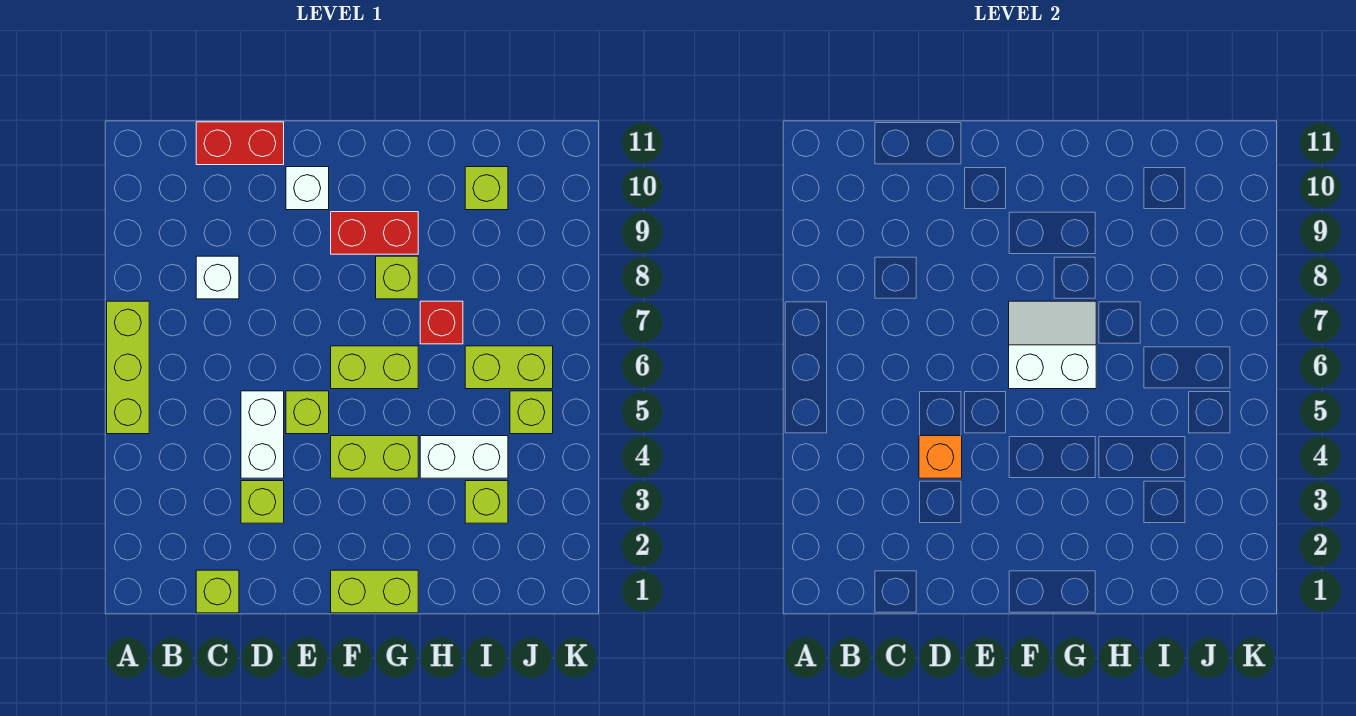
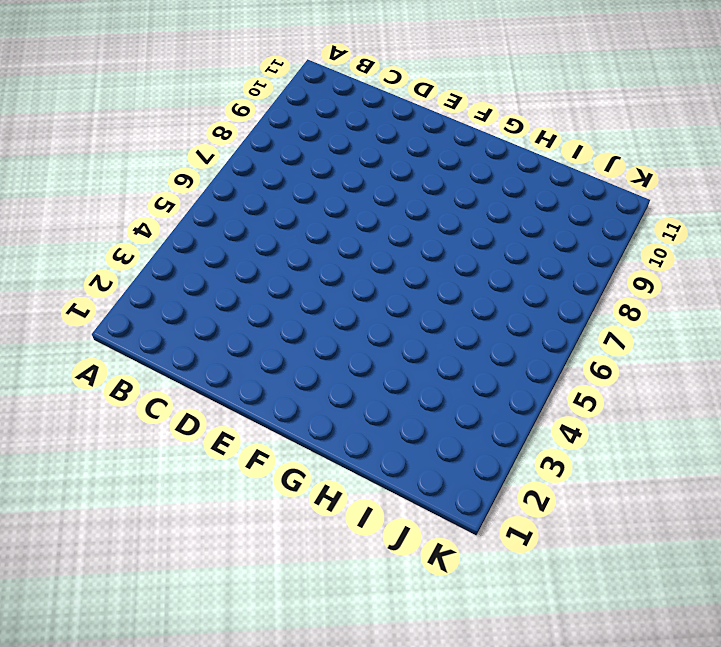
none -> lime 1x3 brick [107,301,149,434]
none -> lime 1x1 brick [196,570,239,613]
none -> white 1x1 brick [196,256,239,299]

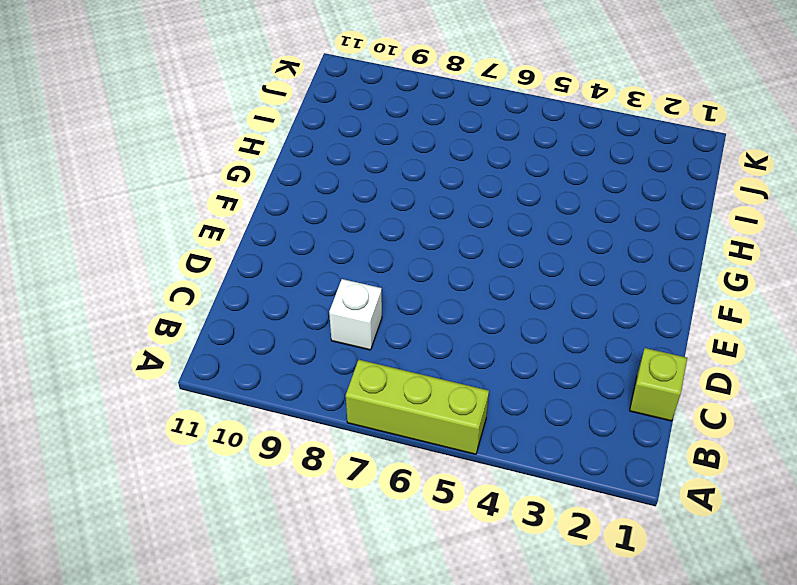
none -> red 1x2 brick [196,122,284,165]
none -> lime 1x1 brick [241,481,284,523]
none -> white 1x2 brick [241,391,284,478]

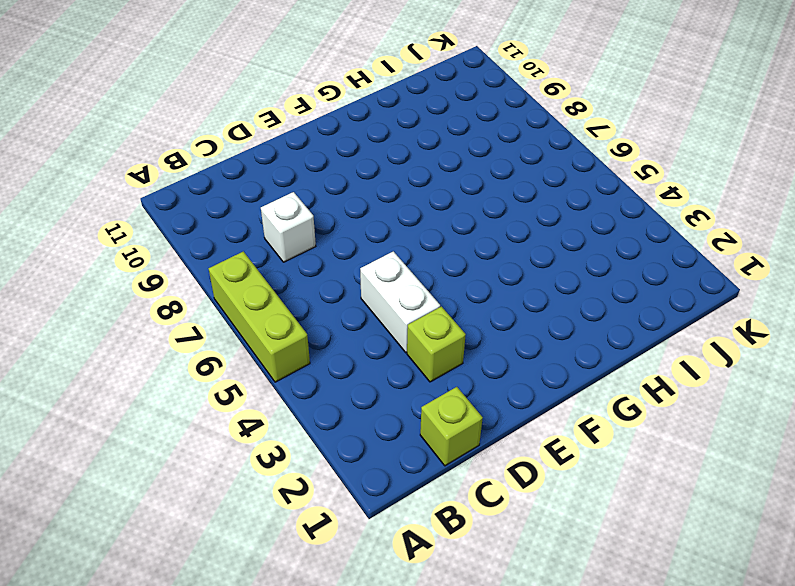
none -> red 1x2 brick [196,122,284,165]
none -> lime 1x1 brick [286,391,329,434]
none -> white 1x1 brick [286,167,329,210]

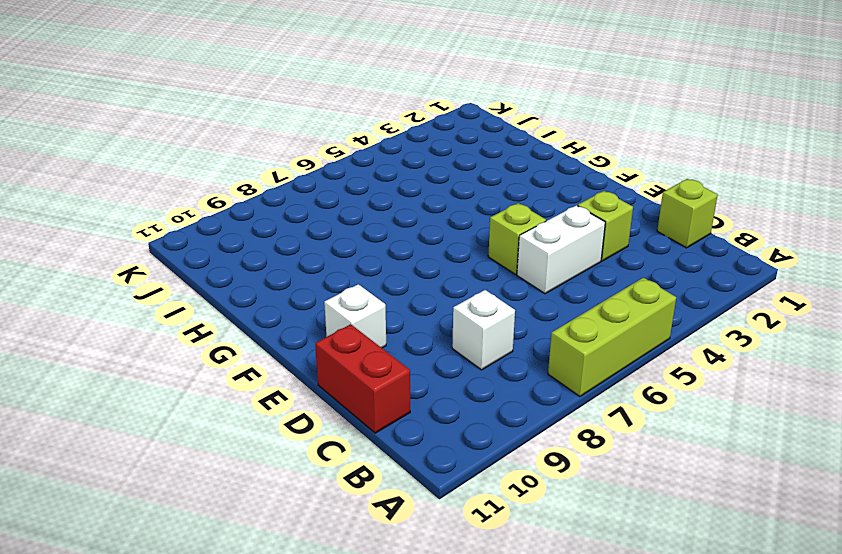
none -> lime 1x2 brick [331,570,418,613]
none -> lime 1x2 brick [331,436,418,478]
none -> lime 1x2 brick [331,346,418,389]

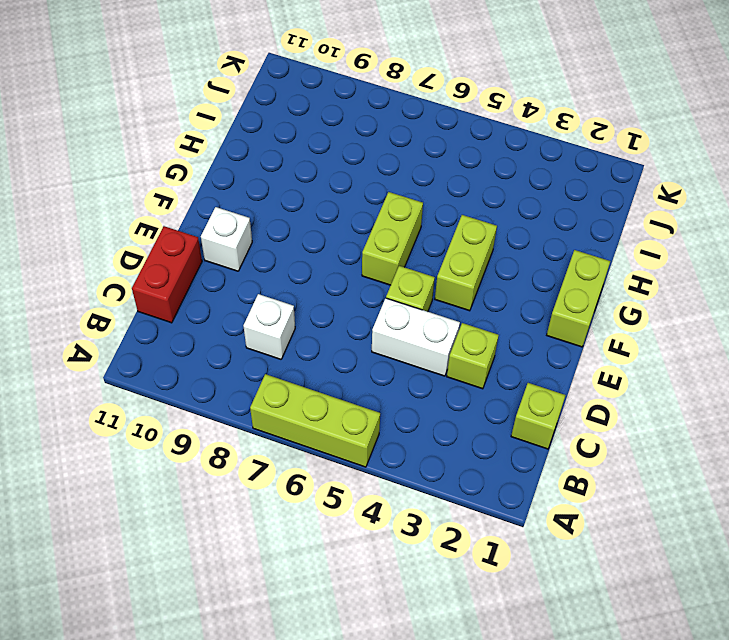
none -> red 1x2 brick [331,212,418,254]
none -> lime 1x1 brick [376,256,418,299]
none -> white 1x2 brick [420,436,508,478]

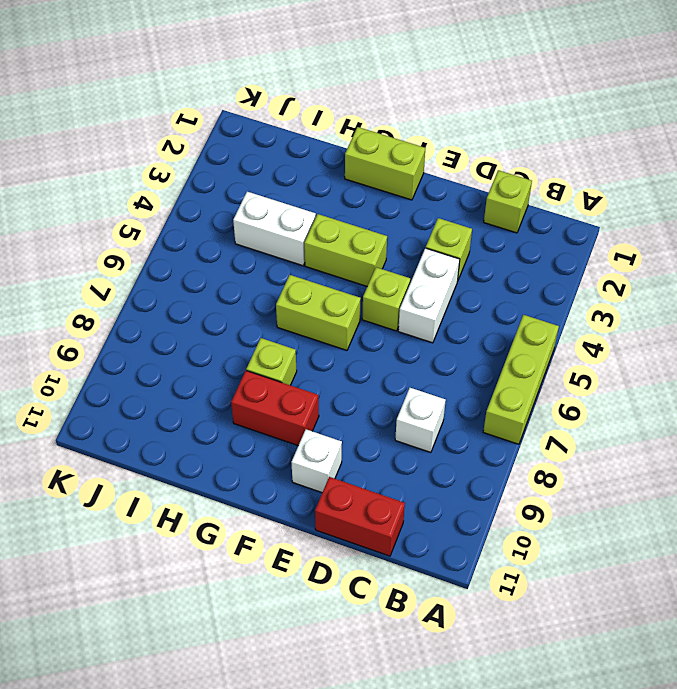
none -> red 1x1 brick [420,301,463,344]
none -> lime 1x1 brick [465,481,508,523]
none -> lime 1x2 brick [465,346,553,389]

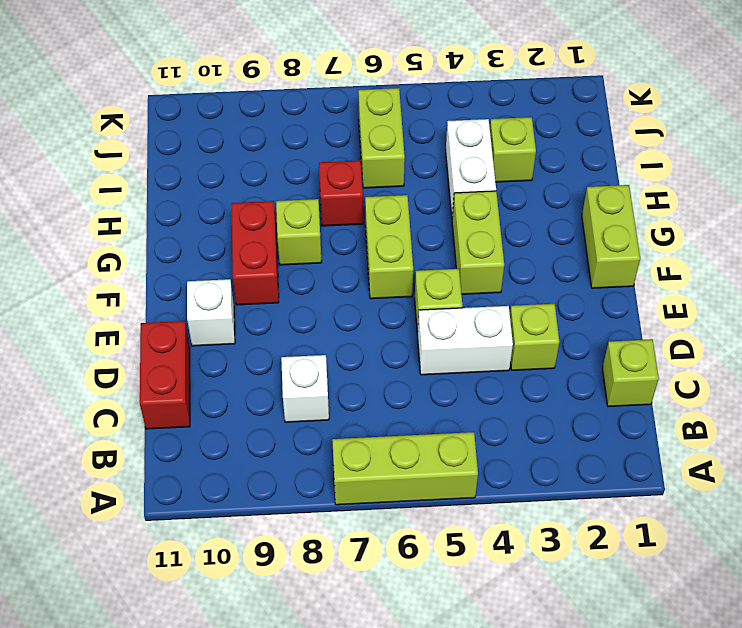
none -> lime 1x1 brick [465,167,508,210]
none -> lime 1x1 brick [510,391,553,434]
none -> orange 1x1 brick [919,436,962,478]

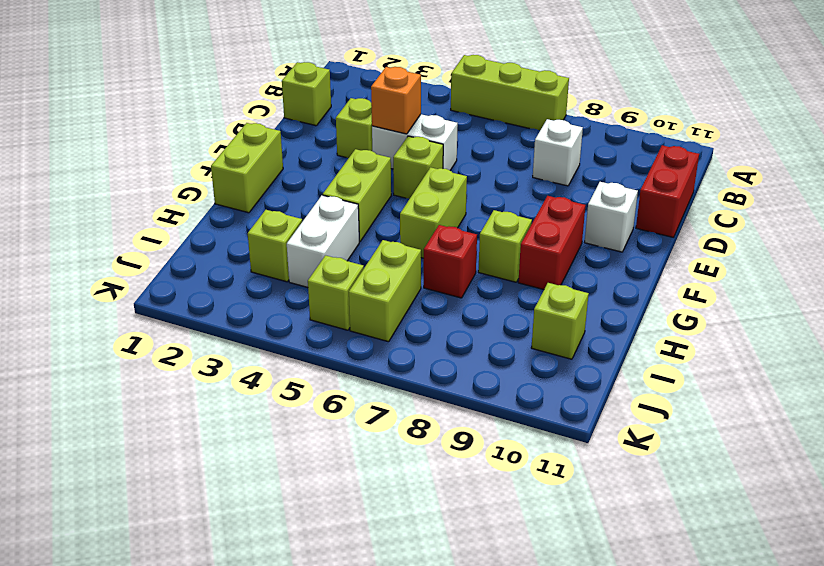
none -> white 2x2 slope [1009,301,1096,389]

